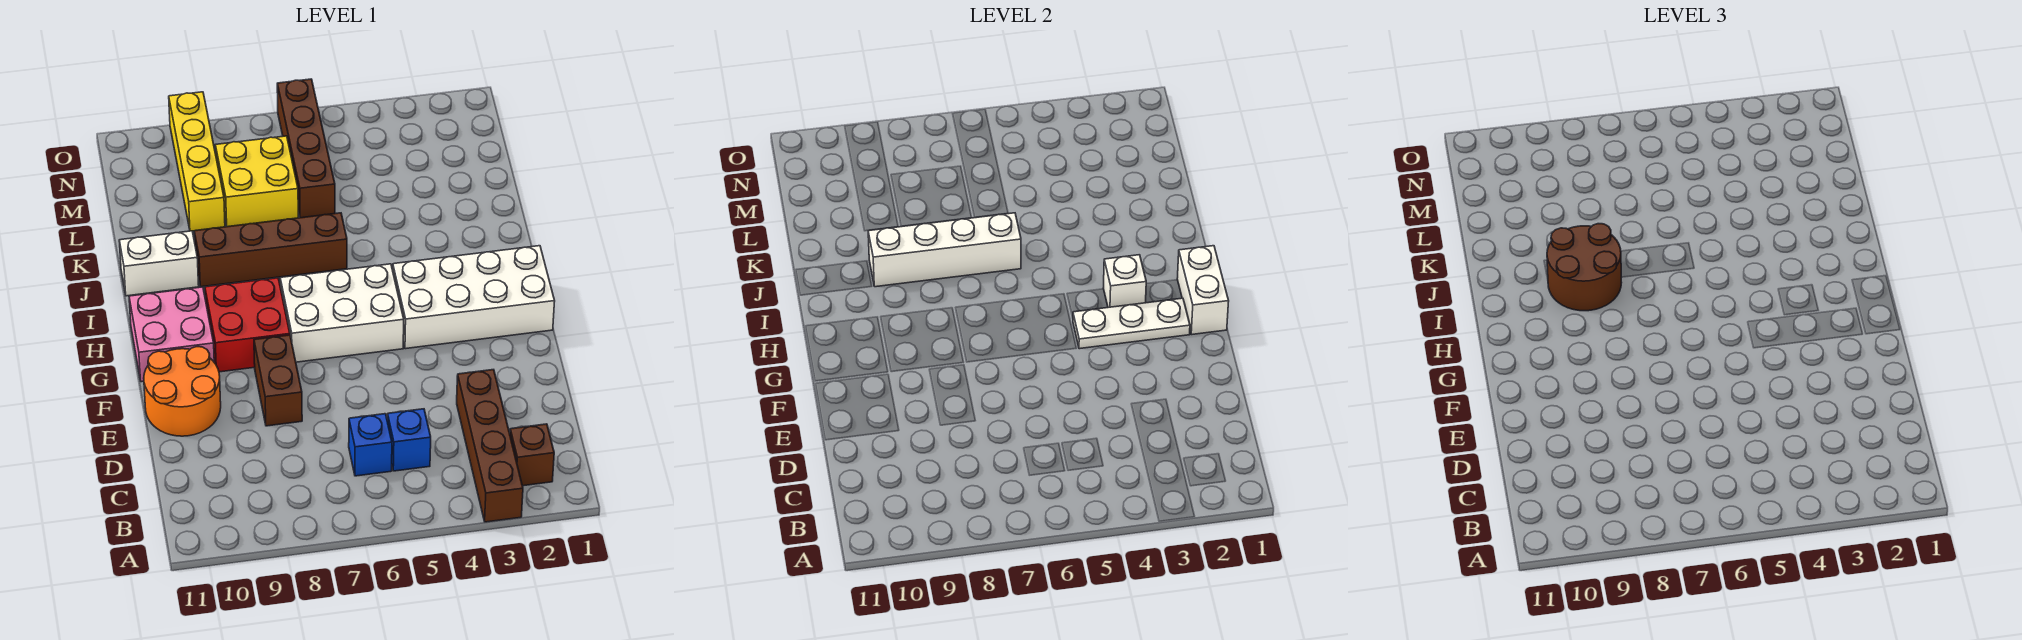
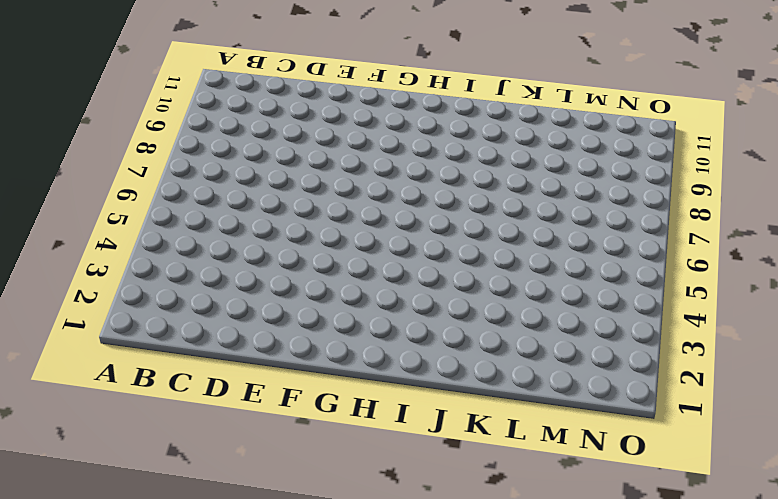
none -> brown 1x4 brick [457,370,523,522]
none -> brown 1x1 brick [510,424,554,486]
none -> blue 1x1 brick [387,409,431,471]

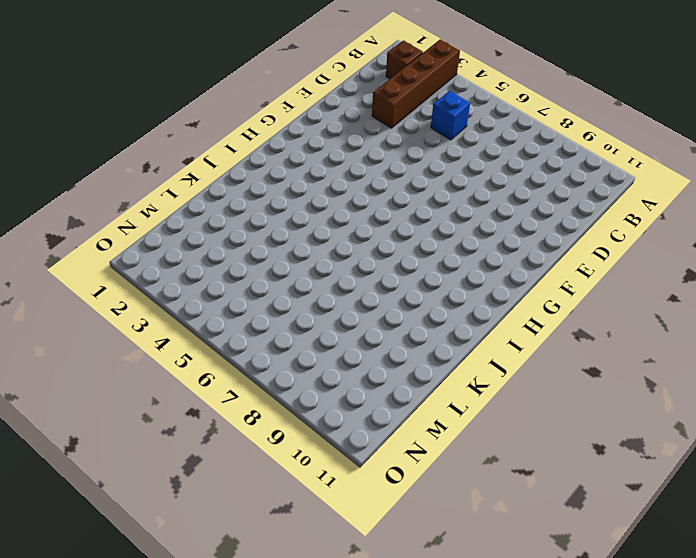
none -> blue 1x1 brick [349,414,392,476]
none -> brown 1x2 brick [254,335,302,426]
none -> orange 2x2 round brick [144,347,221,436]

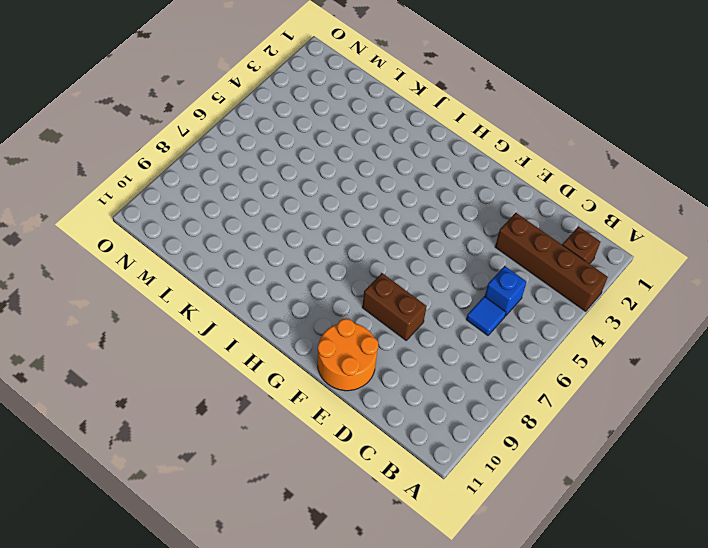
blue 1x1 tile [466,296,506,335] -> blue 1x1 brick [349,414,392,476]
none -> white 2x4 brick [393,246,555,349]
none -> white 2x3 brick [280,264,404,362]
none -> red 2x2 brick [205,278,290,372]

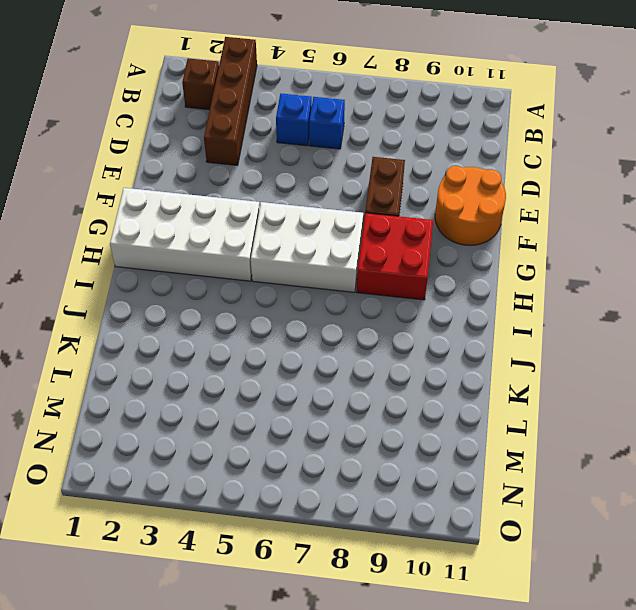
none -> pink 2x2 brick [129,287,214,382]
none -> brown 1x4 brick [194,213,347,287]
none -> white 1x2 brick [119,231,199,296]

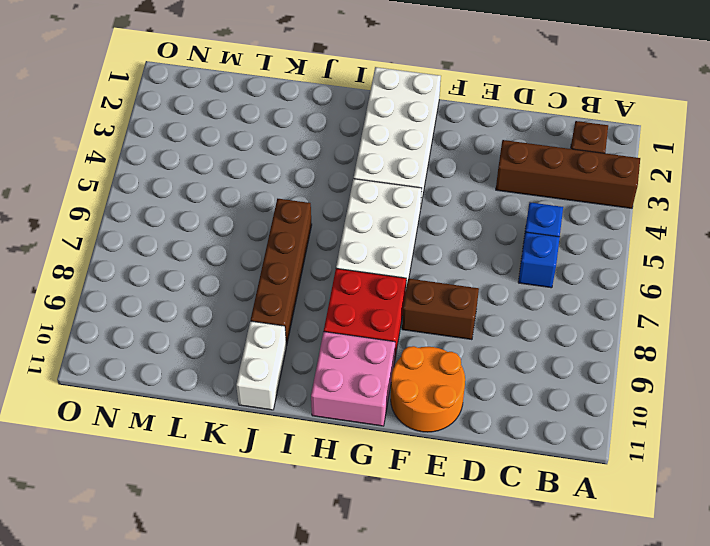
none -> brown 1x4 brick [277,79,335,218]
none -> yellow 2x2 brick [215,136,298,227]
none -> yellow 1x4 brick [169,92,225,231]

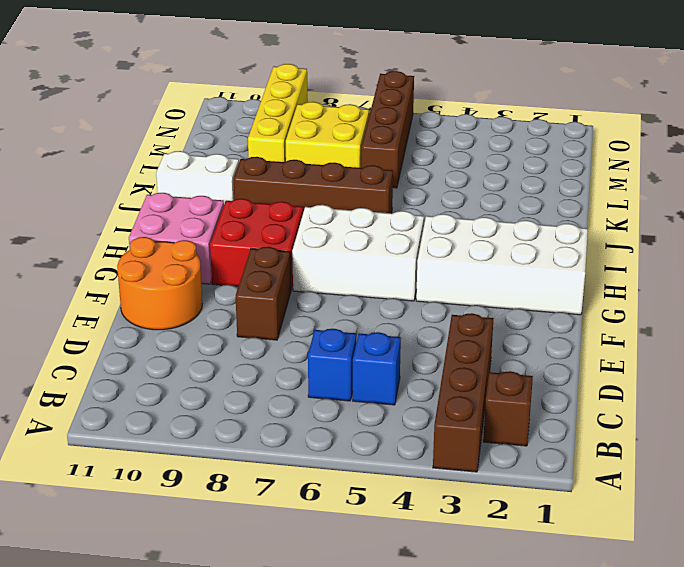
none -> white 1x2 brick [1177,246,1229,334]
none -> white 1x3 plate [1073,298,1190,349]
none -> white 1x1 brick [1103,255,1146,307]

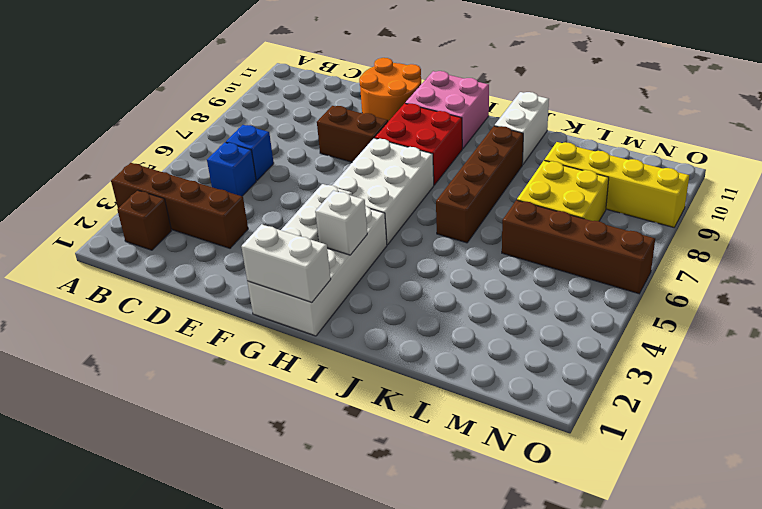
none -> white 1x4 brick [868,213,1021,287]
none -> brown 2x2 round brick [1547,224,1622,311]

